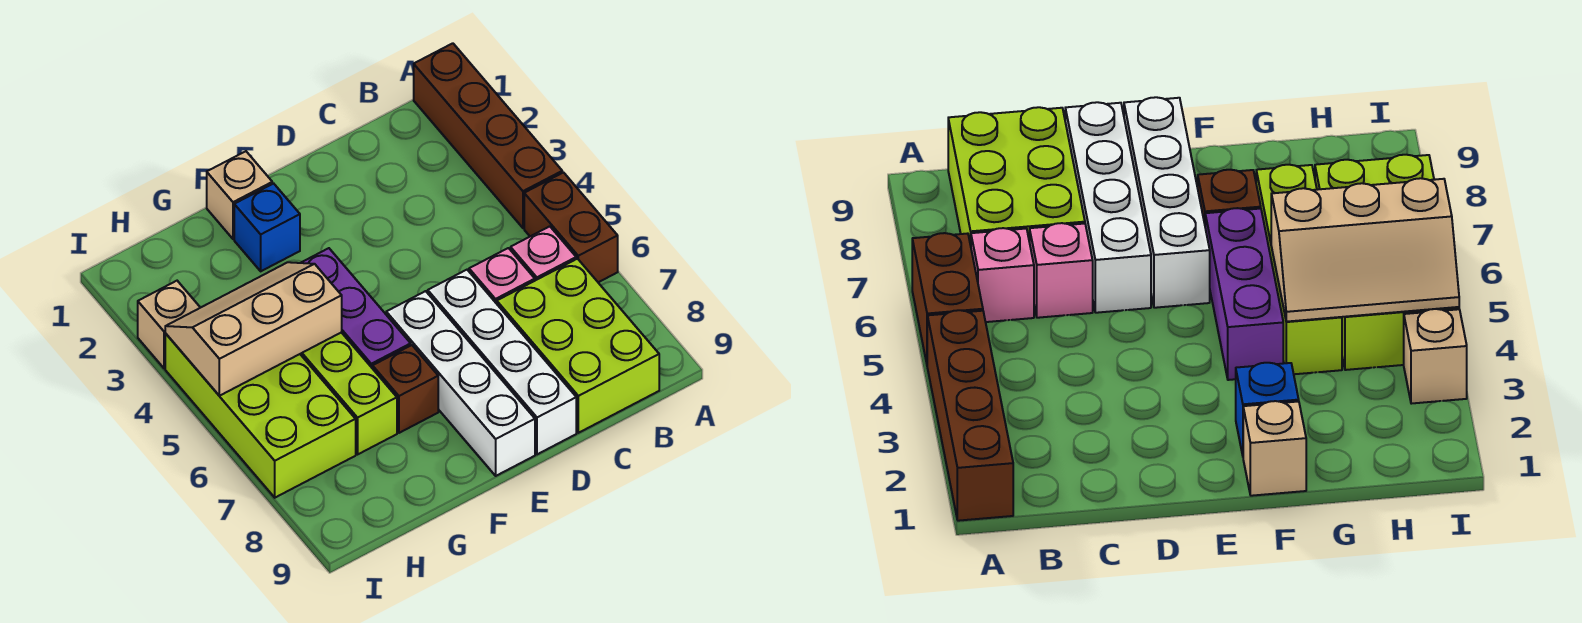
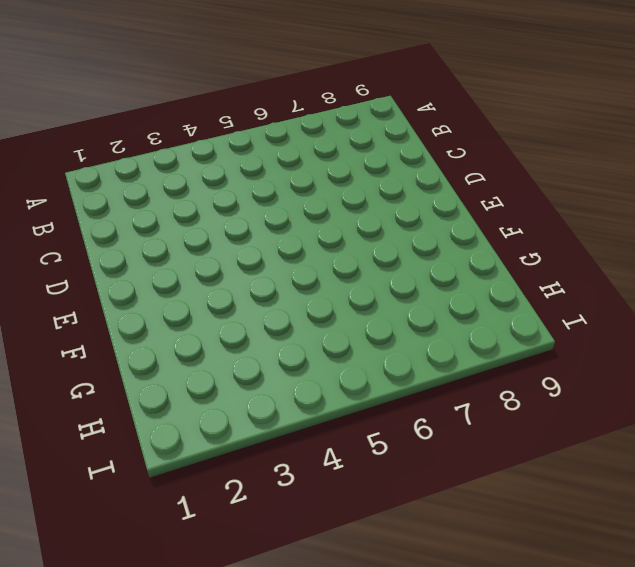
none -> brown 1x4 brick [414,43,562,228]
none -> brown 1x2 brick [524,173,618,282]
none -> pink 1x1 brick [511,226,576,280]

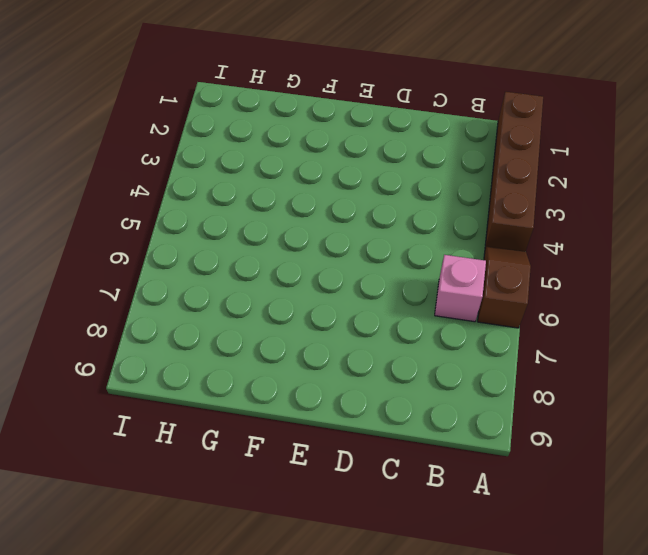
brown 1x2 slope [478,246,531,328] -> brown 1x2 brick [524,173,618,282]
none -> lime 2x3 brick [497,259,659,433]
none -> pink 1x1 brick [469,248,535,304]
none -> white 1x4 brick [428,270,576,454]

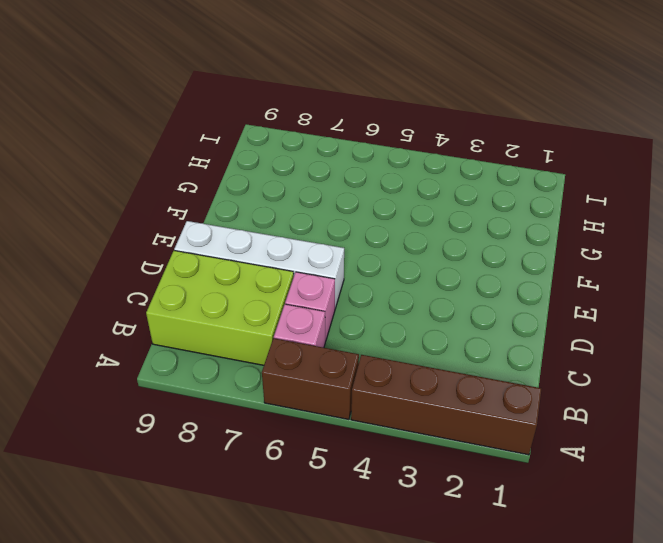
none -> white 1x4 brick [386,291,535,476]
none -> tan 1x1 brick [207,151,272,239]
none -> blue 1x1 brick [234,183,300,271]

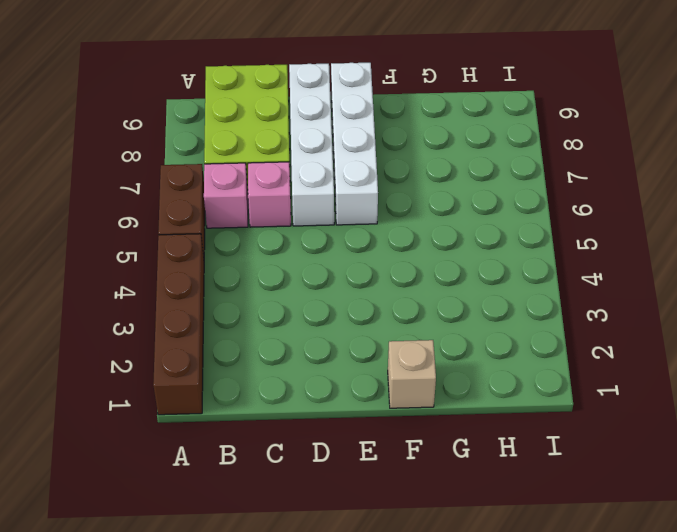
none -> blue 1x1 brick [234,183,300,271]
none -> purple 1x3 brick [301,248,411,369]
none -> brown 1x1 brick [373,345,438,433]

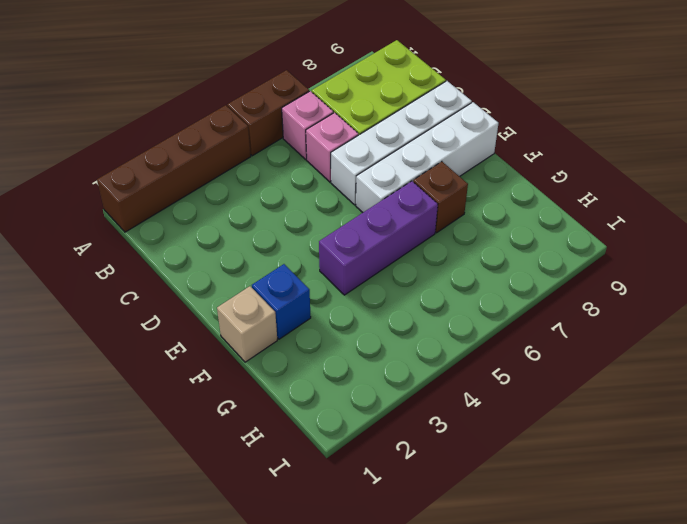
none -> lime 1x4 brick [300,332,397,454]
none -> lime 2x4 brick [165,334,356,498]
none -> tan 1x1 brick [138,281,200,369]

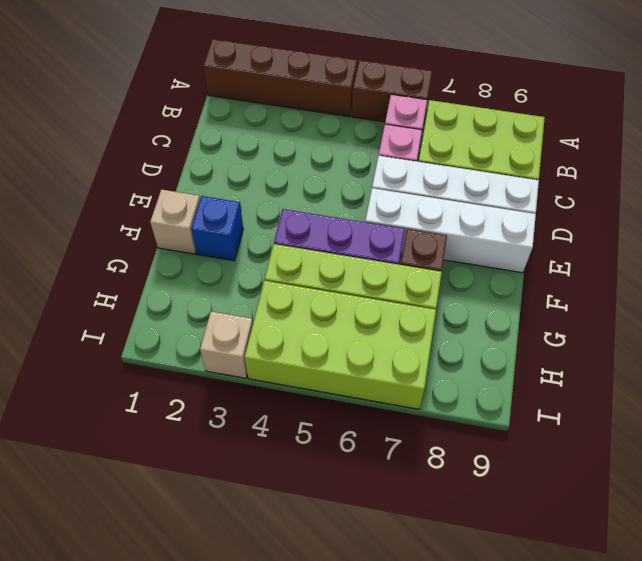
none -> tan 2x3 slope [165,262,342,396]

